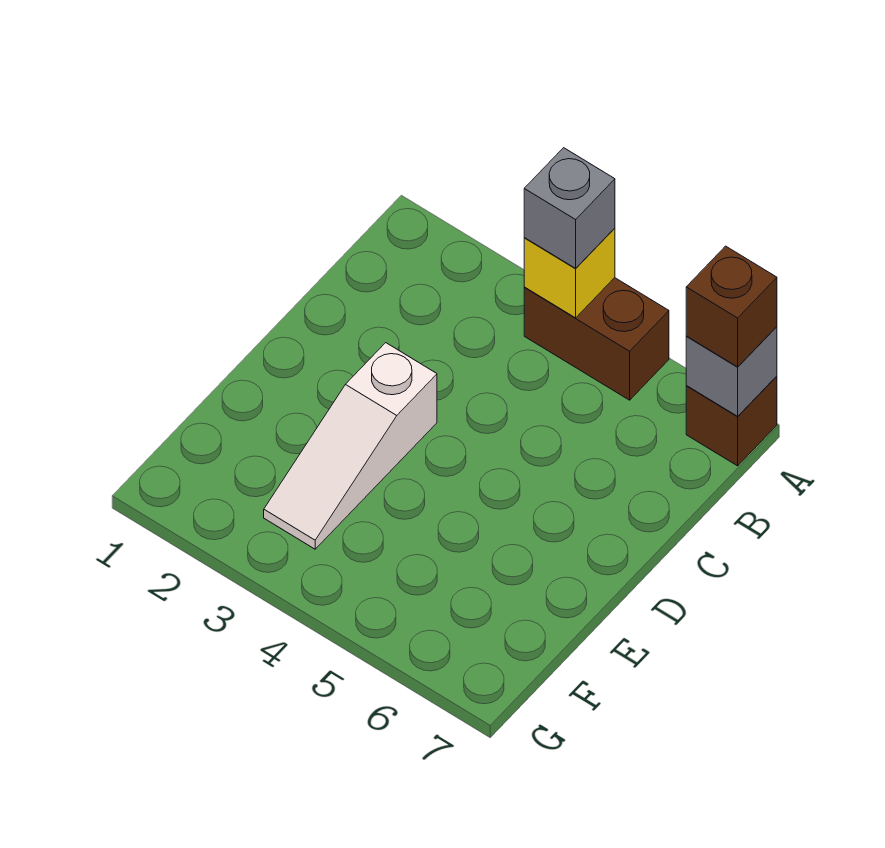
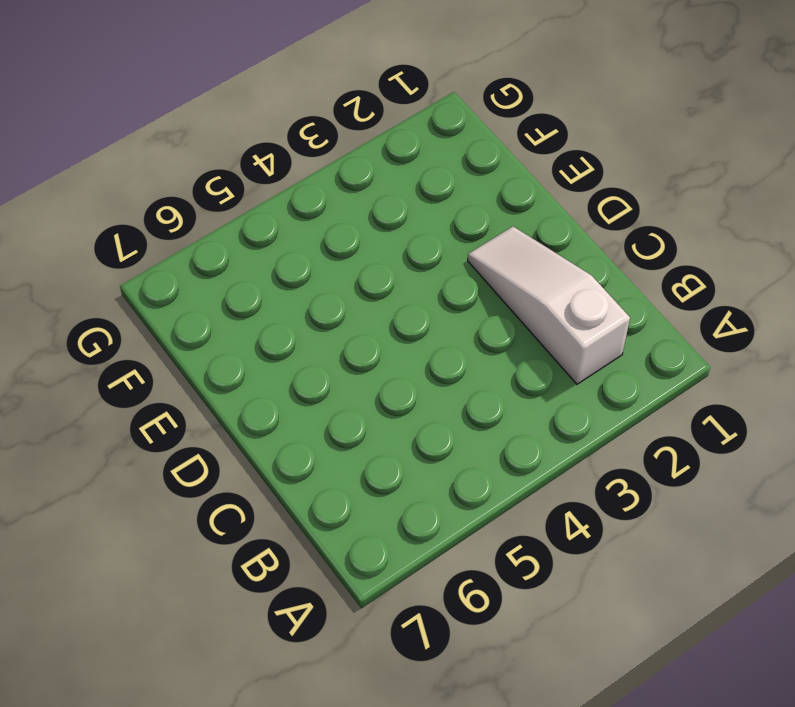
white 1x3 slope [468,227,630,384] -> white 1x3 slope moved to [264,343,437,549]
none -> brown 1x2 brick [524,278,669,400]
none -> brown 1x1 brick [686,376,777,466]

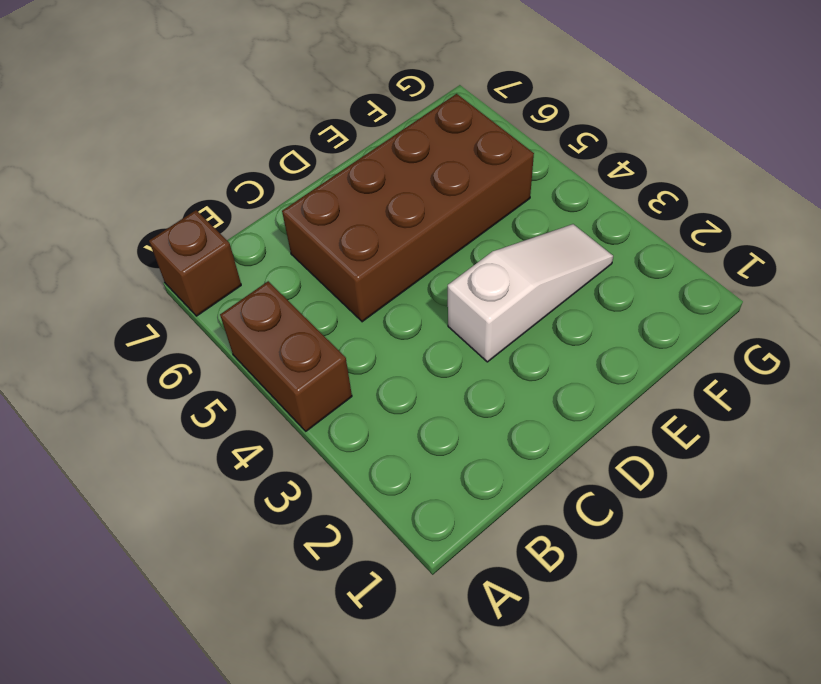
brown 2x4 brick [282,94,534,322] -> none
none -> yellow 1x1 brick [524,228,615,318]
none -> grey 1x1 brick [686,327,777,416]

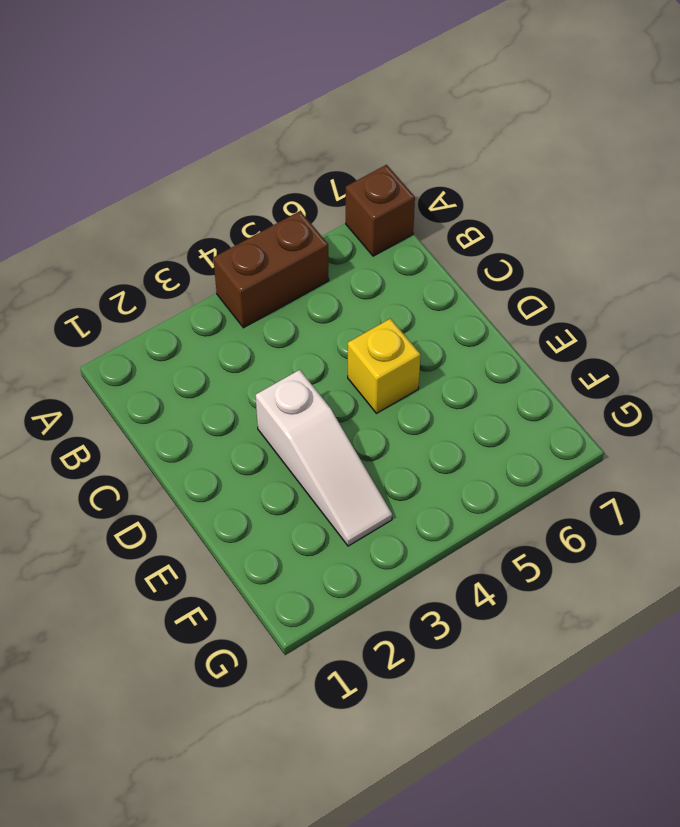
yellow 1x1 brick [348,319,421,413] -> yellow 1x1 brick moved to [524,228,615,318]
none -> grey 1x1 brick [686,327,777,416]
none -> grey 1x1 brick [524,148,615,268]

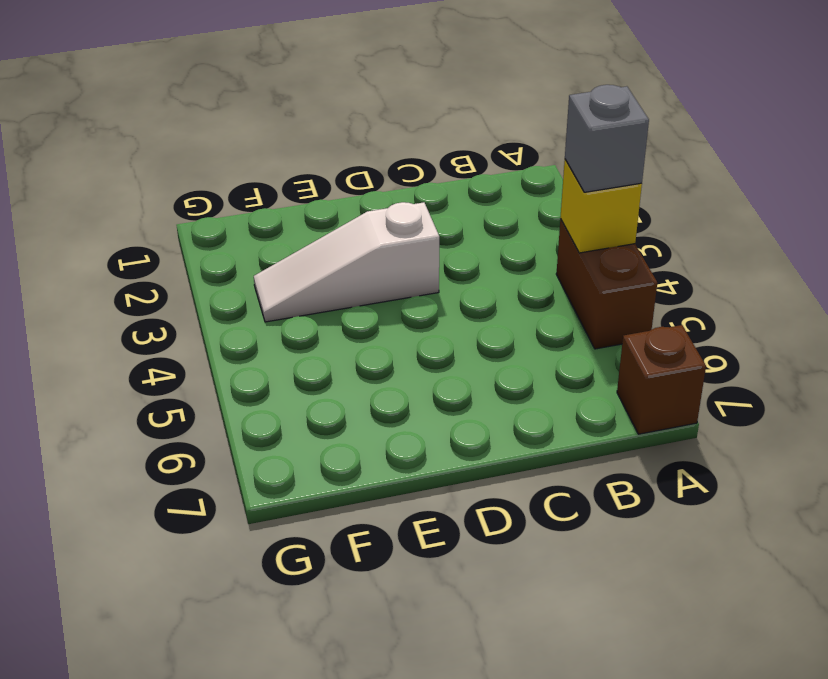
none -> grey 1x1 brick [686,327,777,416]
none -> brown 1x1 brick [686,246,777,367]

